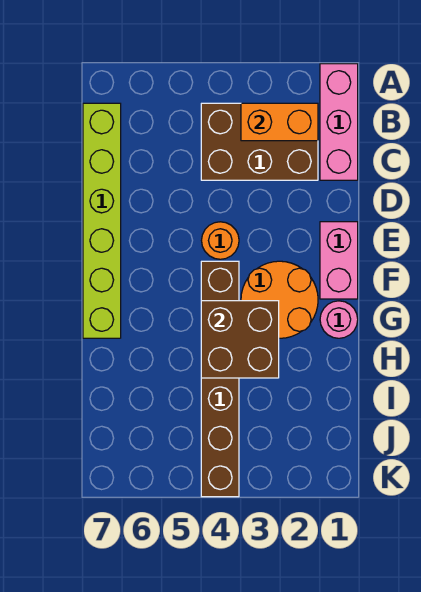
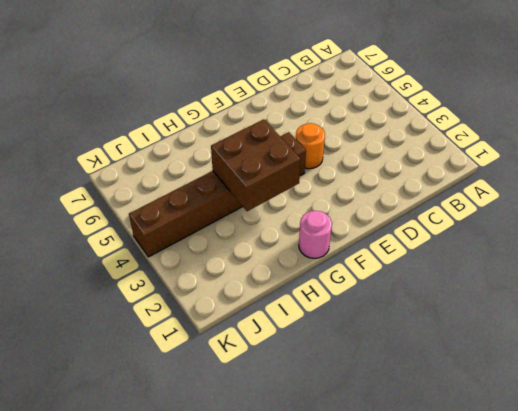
none -> pink 1x3 brick [320,64,358,180]
none -> brown 2x3 brick [201,103,318,180]

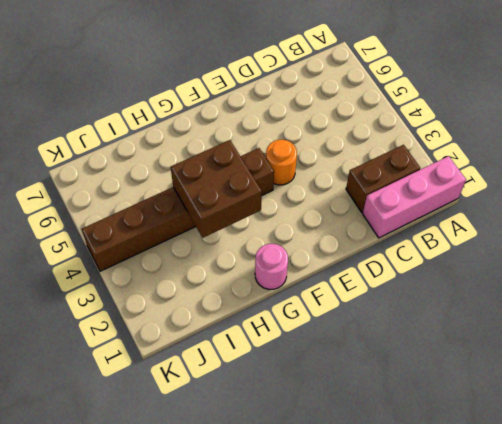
brown 1x2 brick [346,145,420,213] -> brown 2x3 brick [201,103,318,180]
none -> lime 1x6 brick [83,103,121,338]
none -> pink 1x2 brick [320,222,358,299]

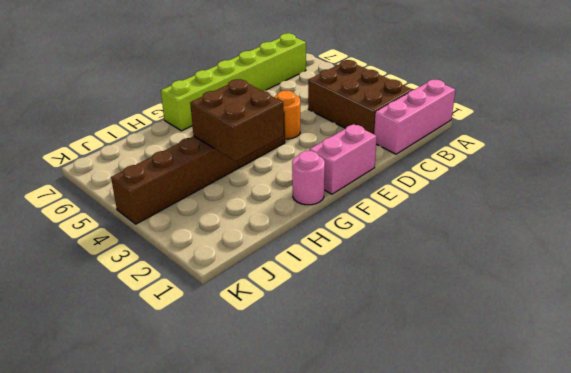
none -> orange 2x2 round brick [241,261,318,338]
none -> orange 1x2 brick [241,103,318,141]

